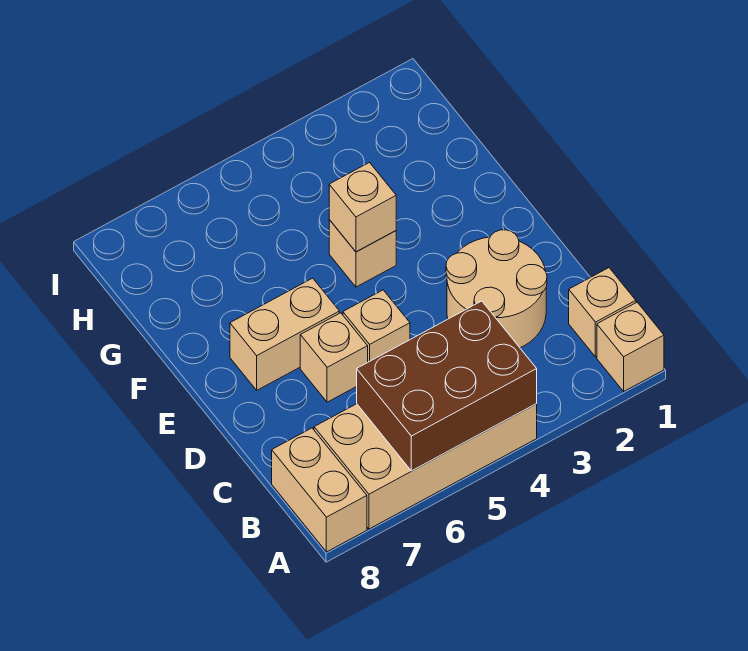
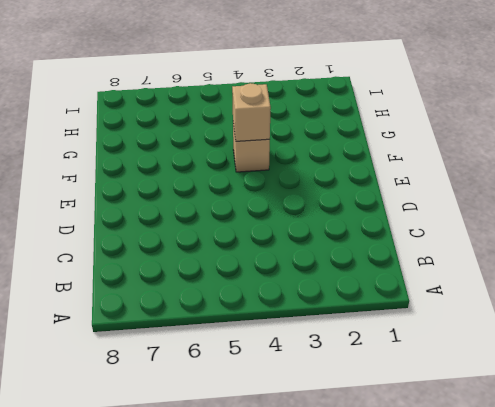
none -> tan 1x1 brick [597,302,664,391]
none -> tan 2x4 brick [314,404,537,529]

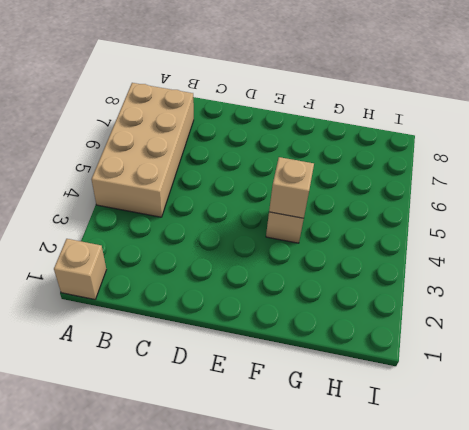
none -> tan 1x2 brick [272,428,367,552]
none -> tan 1x1 brick [569,268,636,357]

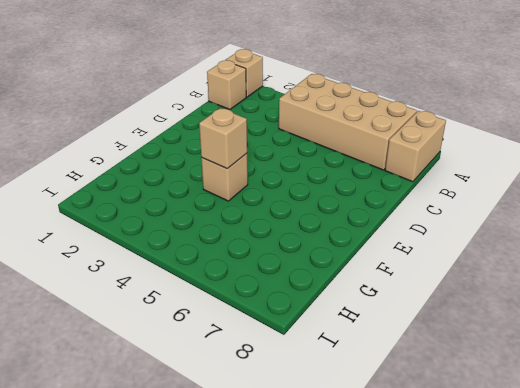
none -> tan 2x2 round brick [446,230,547,348]
none -> tan 1x1 brick [343,290,410,362]

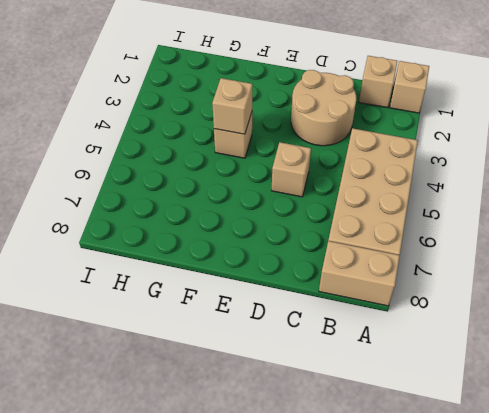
none -> tan 1x1 brick [300,313,368,402]
none -> tan 1x2 brick [230,278,339,390]

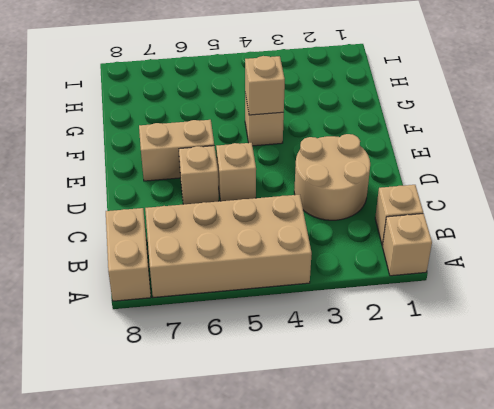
none -> brown 2x3 brick [357,301,537,471]

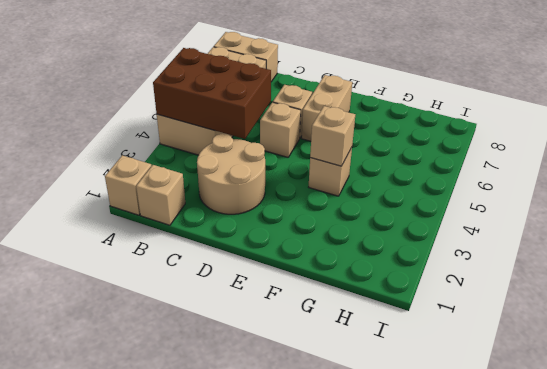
brown 2x3 brick [153,48,271,139] -> brown 2x3 brick turned to [357,301,537,471]

